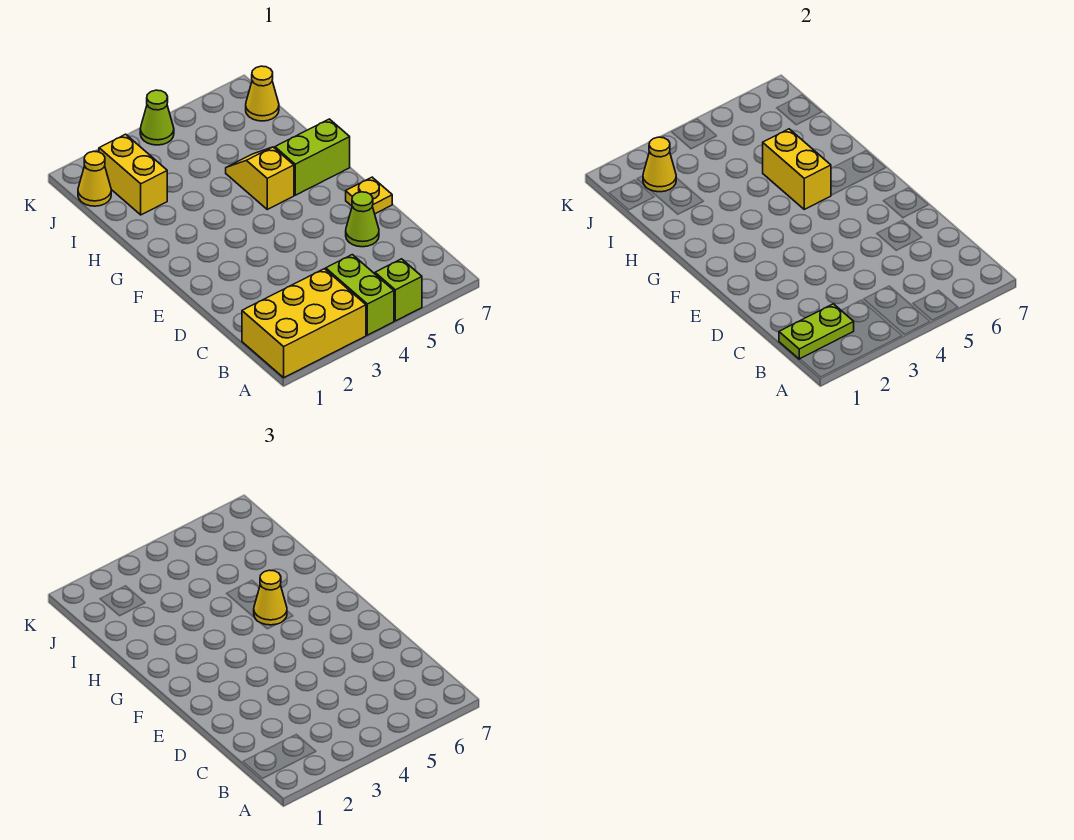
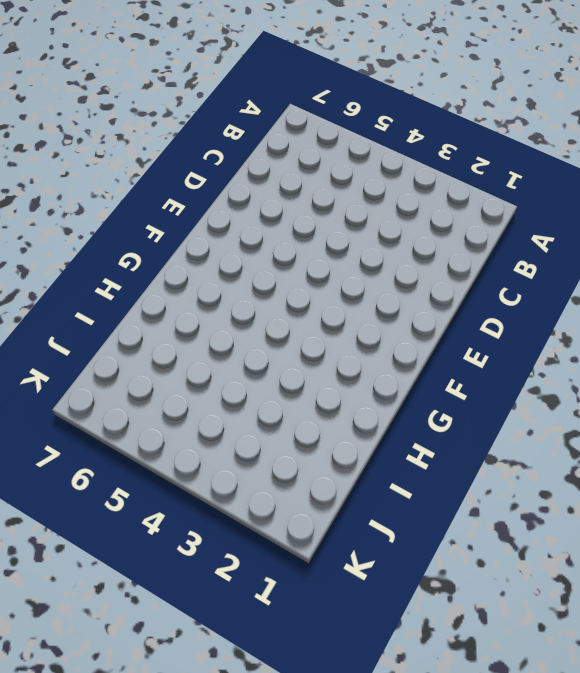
none -> yellow 2x3 brick [242,269,366,378]
none -> lime 1x2 brick [326,255,394,335]
none -> lime 1x1 brick [375,259,422,321]

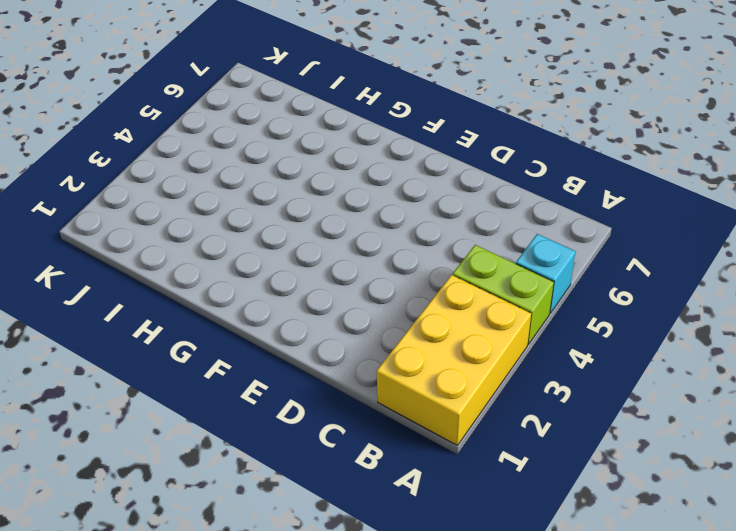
cyan 1x1 brick [516,234,576,313] -> lime 1x1 brick [375,259,422,321]
none -> lime 1x1 cone [346,192,379,247]
none -> yellow 1x1 plate [346,177,392,214]
none -> yellow 1x2 slope [226,147,294,209]

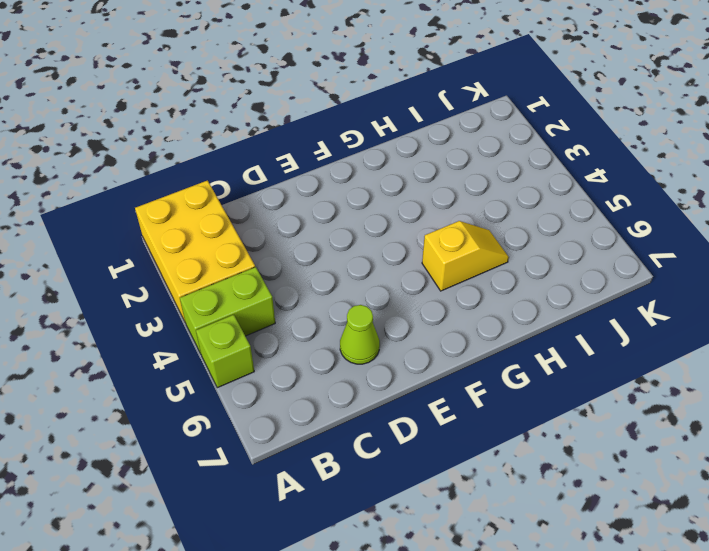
none -> yellow 1x1 plate [346,177,392,214]
none -> lime 1x2 brick [275,119,350,195]
none -> yellow 1x2 brick [99,134,167,215]

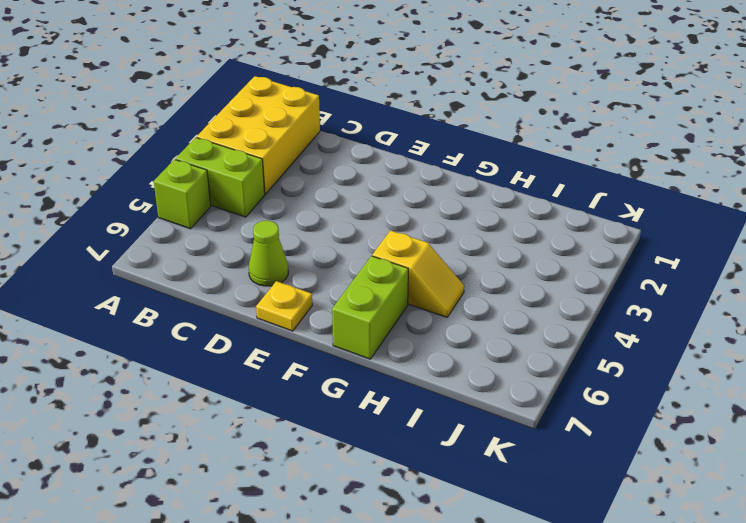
none -> yellow 1x2 brick [99,134,167,215]
none -> yellow 1x1 cone [78,151,111,206]
none -> yellow 1x1 cone [246,66,279,121]

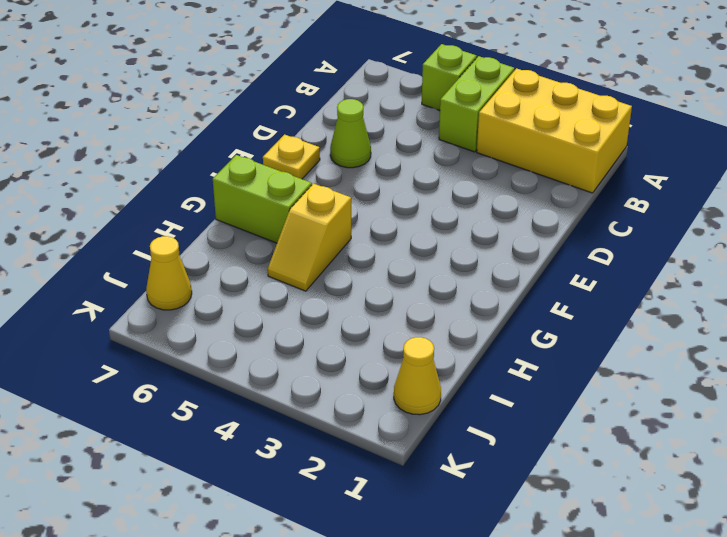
none -> yellow 1x2 brick [99,134,167,215]
none -> lime 1x1 cone [140,90,174,145]
none -> lime 1x2 plate [779,304,854,359]

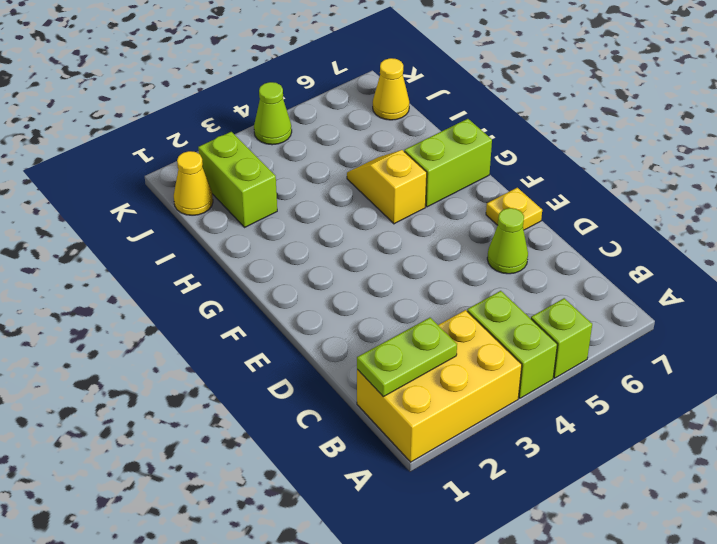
lime 1x2 brick [198,132,277,227] -> yellow 1x2 brick [99,134,167,215]
none -> yellow 1x2 brick [763,129,831,209]
none -> yellow 1x1 cone [643,137,676,192]
none -> yellow 1x1 cone [254,570,287,625]

